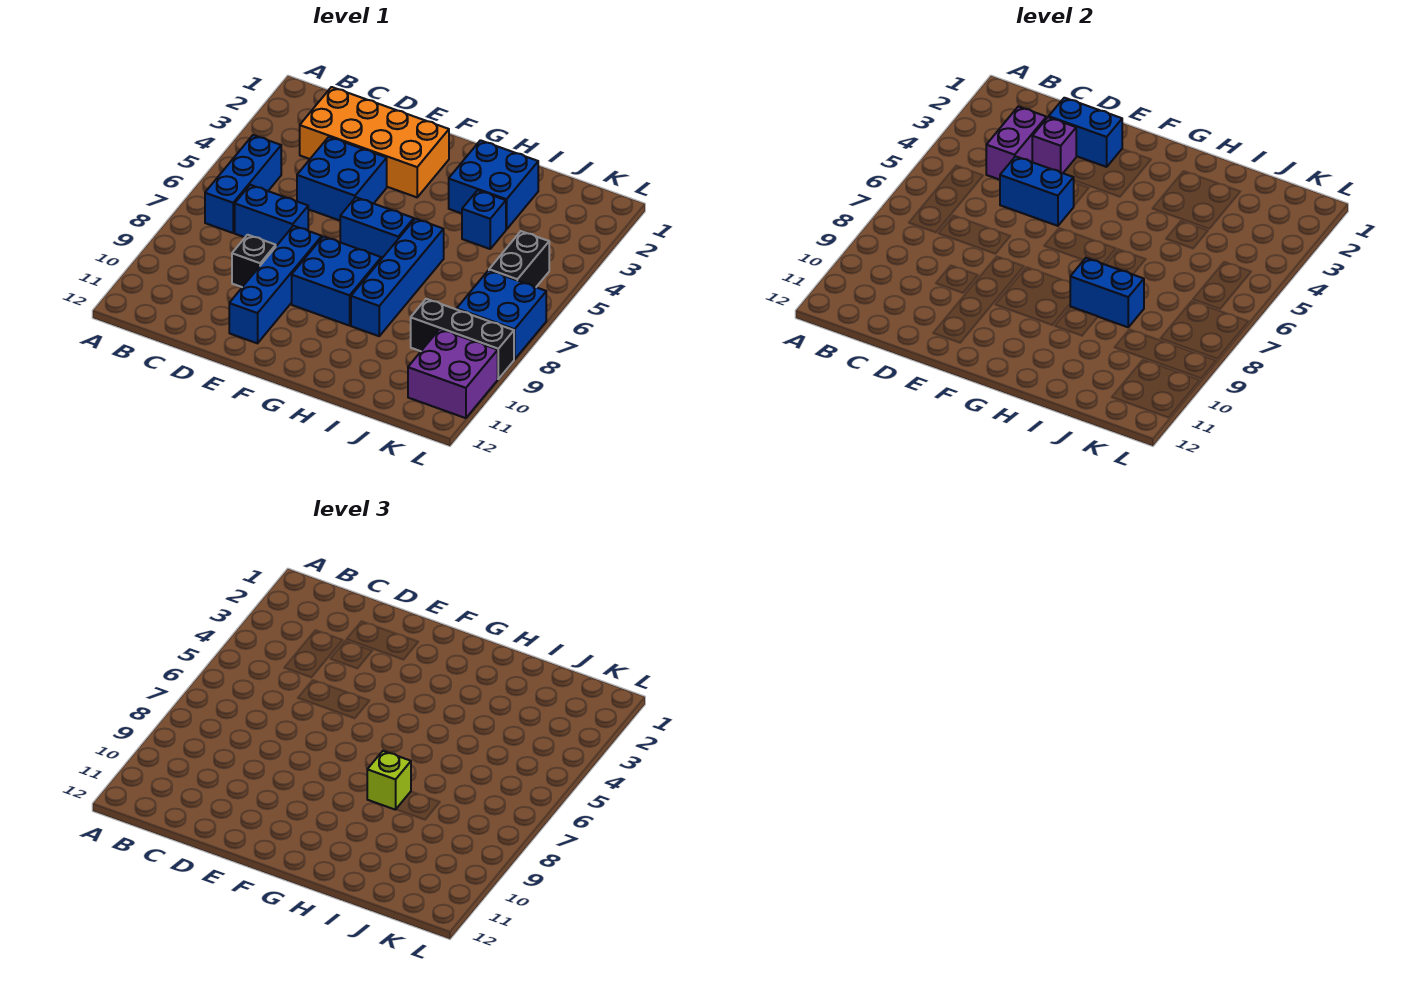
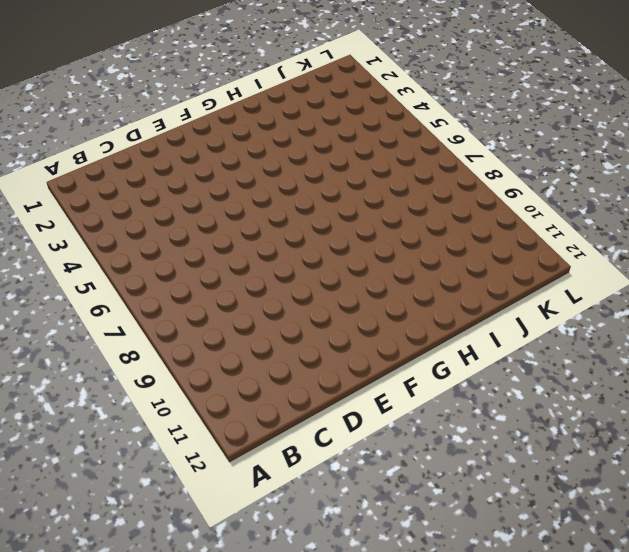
none -> blue 1x3 brick [205,135,281,233]
none -> orange 2x4 brick [300,87,449,197]
none -> blue 1x2 brick [235,185,308,246]

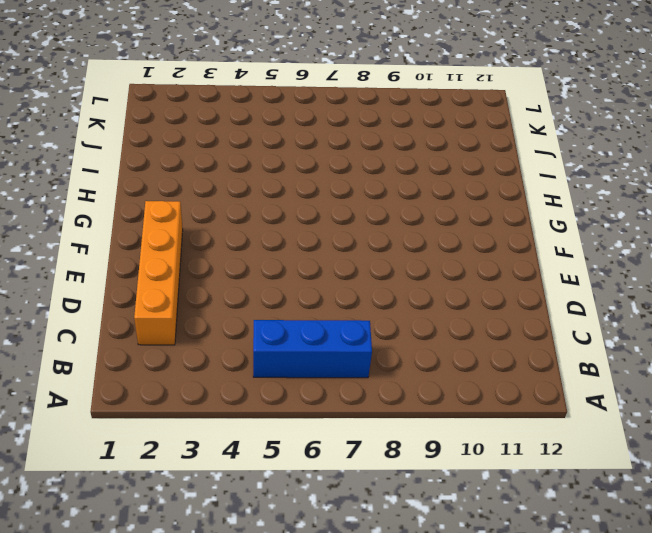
orange 1x4 brick [134,201,183,345] -> orange 2x4 brick [300,87,449,197]
none -> blue 1x2 brick [235,185,308,246]
none -> blue 2x2 brick [297,137,387,221]
none -> black 1x1 brick [232,235,276,287]

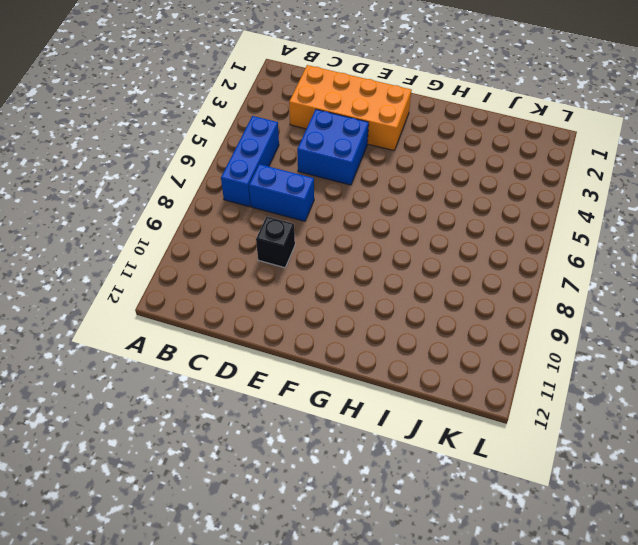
none -> blue 1x4 brick [229,226,322,343]
none -> blue 1x2 brick [340,197,414,259]
none -> blue 2x2 brick [292,236,381,326]

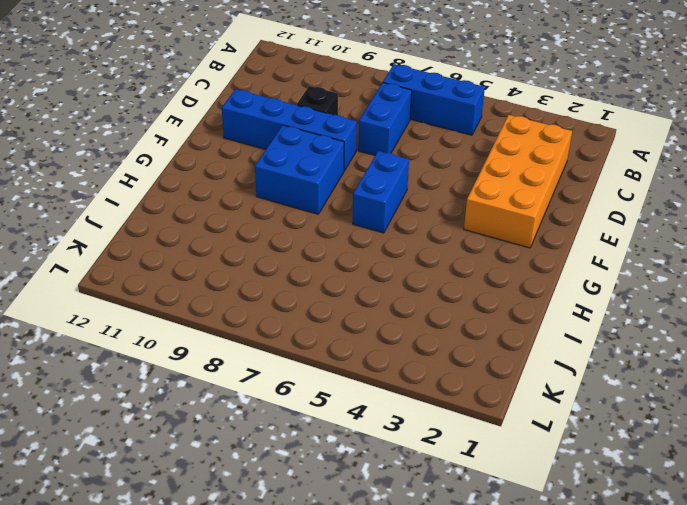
none -> blue 2x2 brick [297,137,387,221]
none -> blue 2x2 brick [449,140,538,229]
none -> blue 1x4 brick [351,219,444,336]

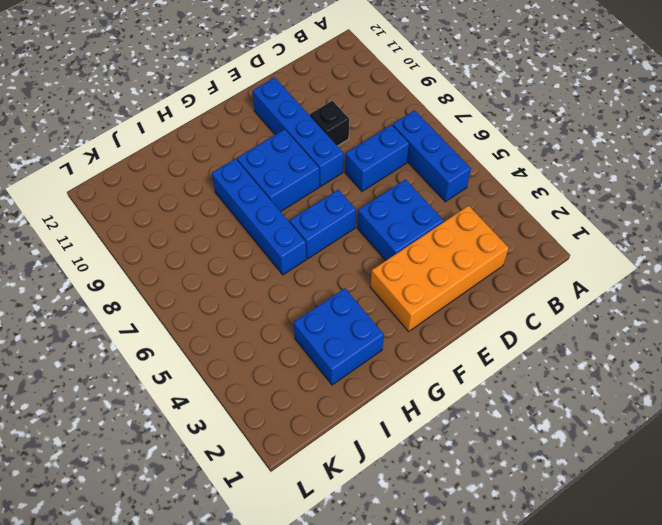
none -> blue 1x1 brick [462,190,506,249]
none -> black 1x3 brick [411,299,514,379]
none -> black 1x2 brick [489,231,549,287]

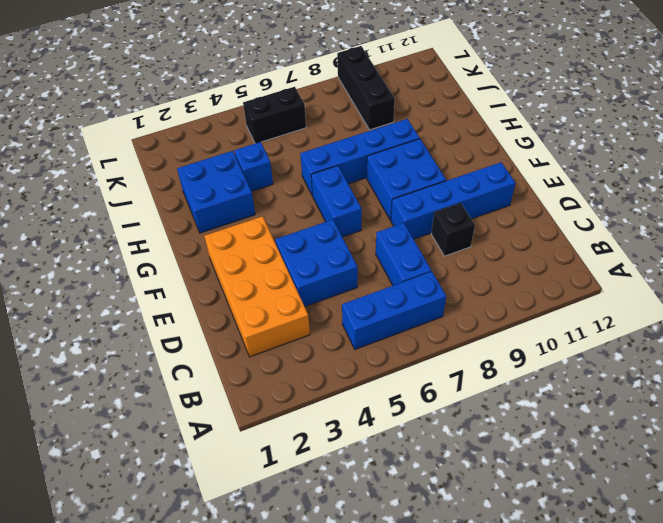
none -> blue 2x2 brick [457,270,546,359]
none -> purple 2x2 brick [408,329,498,418]
none -> purple 1x2 brick [986,107,1046,180]

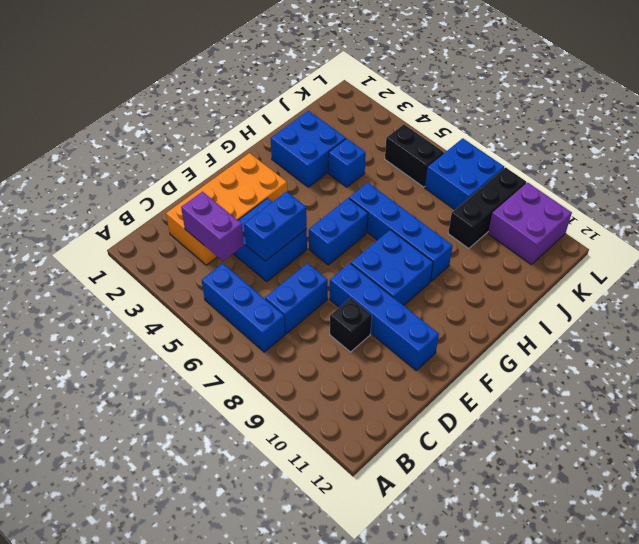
none -> blue 1x2 brick [1049,98,1122,167]
none -> purple 1x1 brick [1032,117,1076,173]
none -> blue 1x2 brick [1070,258,1144,327]

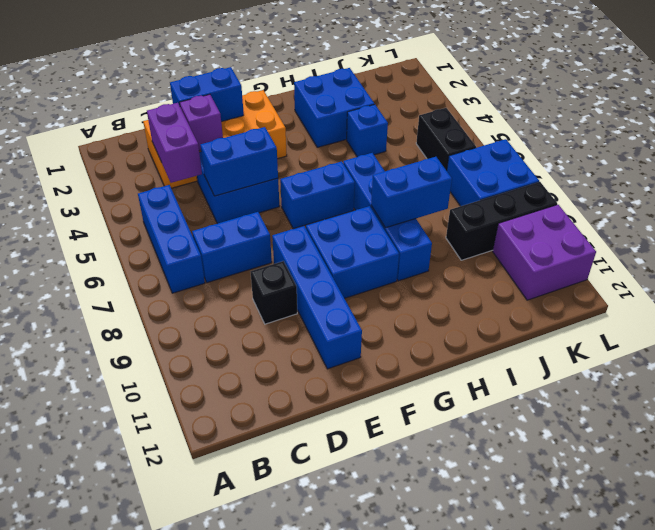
none -> lime 1x1 brick [367,751,411,810]

